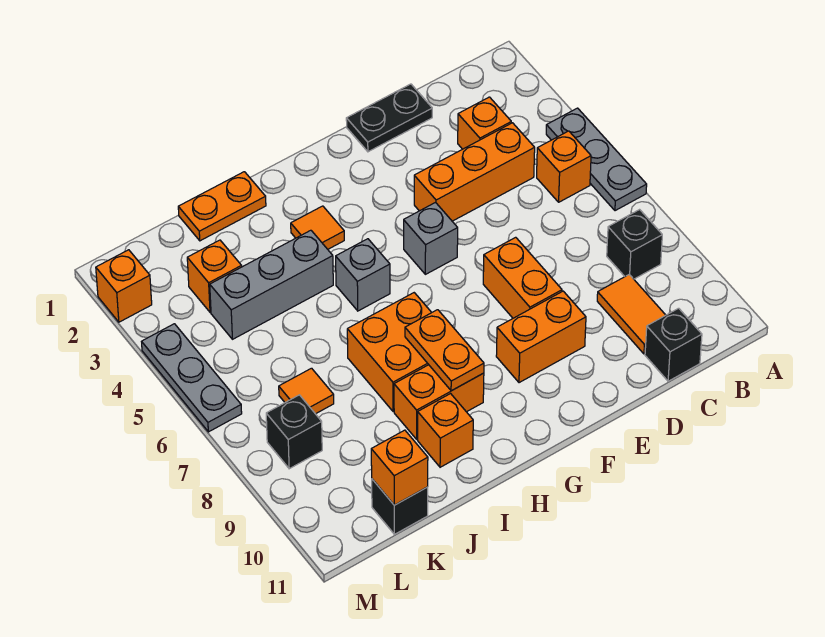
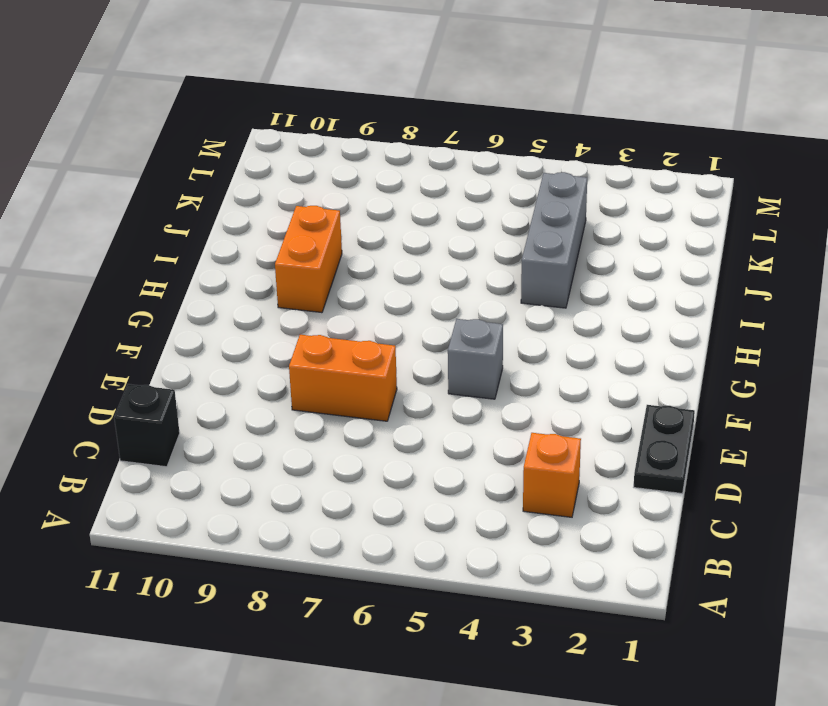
none -> grey 1x3 plate [546,108,647,211]
none -> orange 1x1 brick [537,131,591,202]
none -> black 1x1 brick [607,210,662,279]

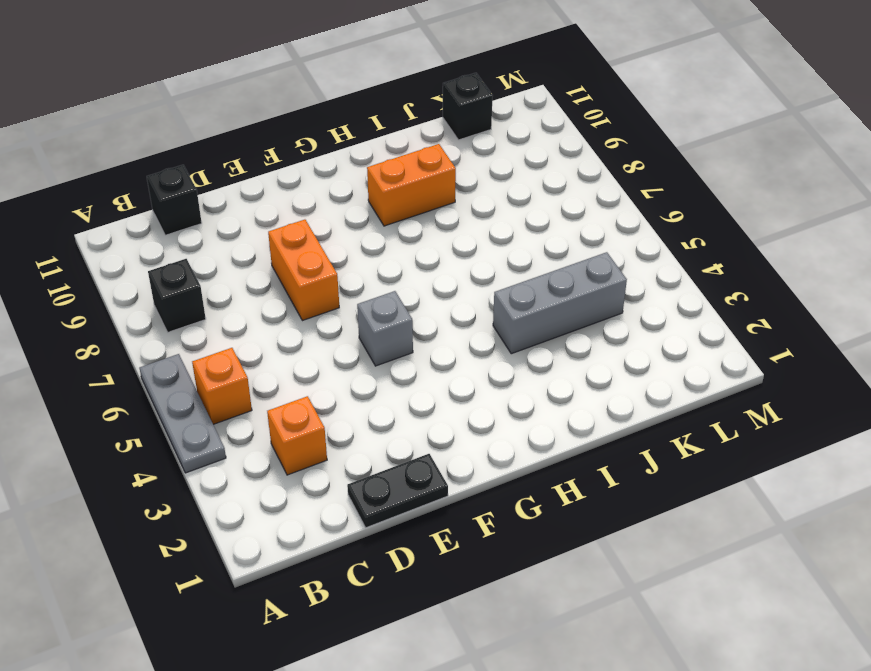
none -> orange 1x3 brick [414,123,535,221]
none -> orange 1x2 tile [597,274,665,354]
none -> orange 1x2 brick [496,291,586,383]

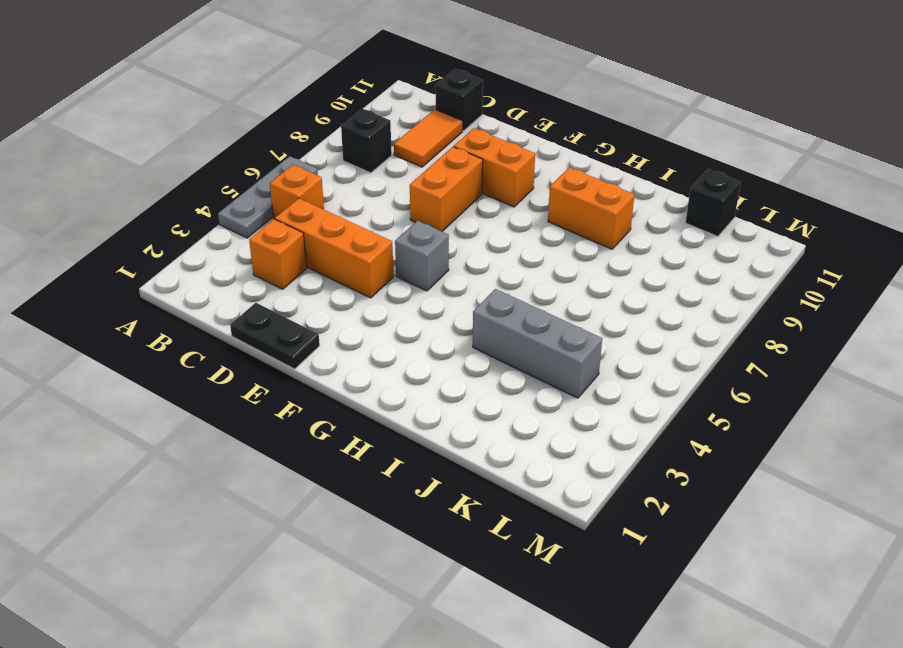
none -> orange 1x1 tile [291,206,344,249]
none -> grey 1x1 brick [336,239,390,311]
none -> orange 2x2 brick [347,293,432,412]

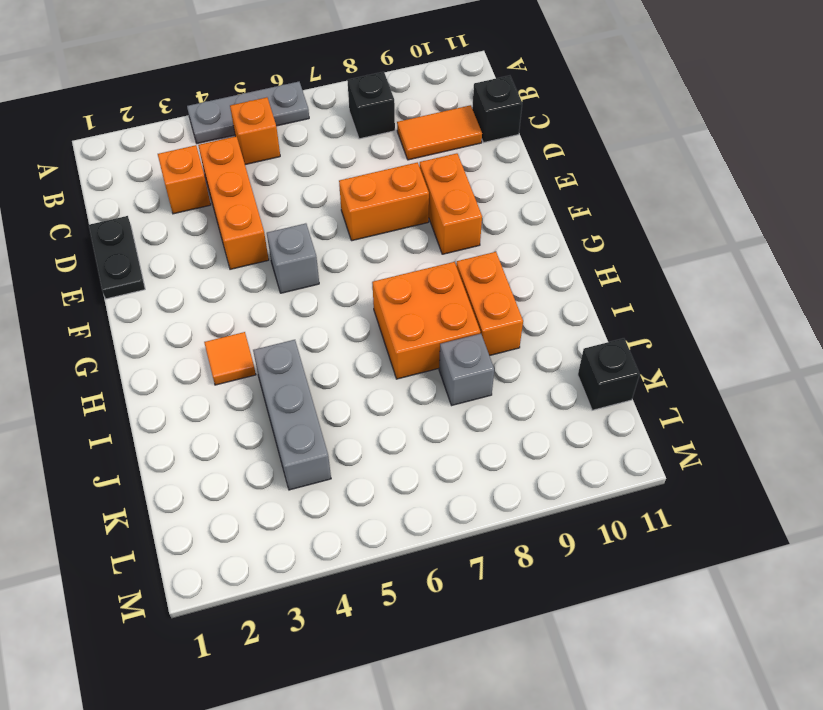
grey 1x1 brick [439,334,494,405] -> grey 1x1 brick moved to [336,239,390,311]
none -> orange 1x2 plate [178,172,266,241]
none -> orange 1x1 brick [418,394,473,467]
none -> orange 1x1 brick [187,240,242,312]

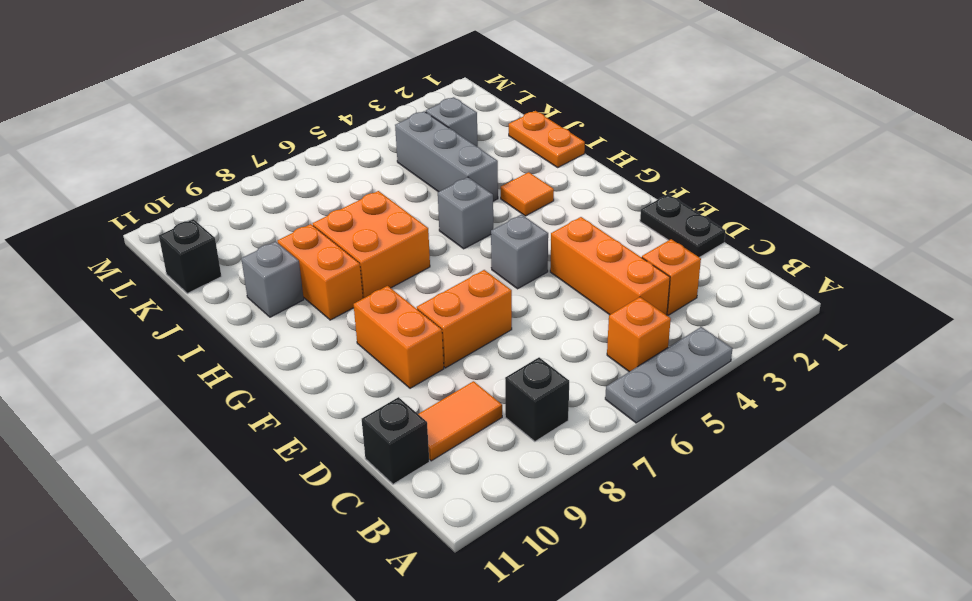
grey 1x1 brick [241,241,304,317] -> orange 1x1 brick [418,394,473,467]
grey 1x1 brick [426,97,478,147] -> orange 1x1 brick [187,240,242,312]
none -> orange 1x1 tile [279,368,334,414]
none -> black 1x1 brick [266,395,322,469]
none -> orange 1x1 brick [96,250,152,322]

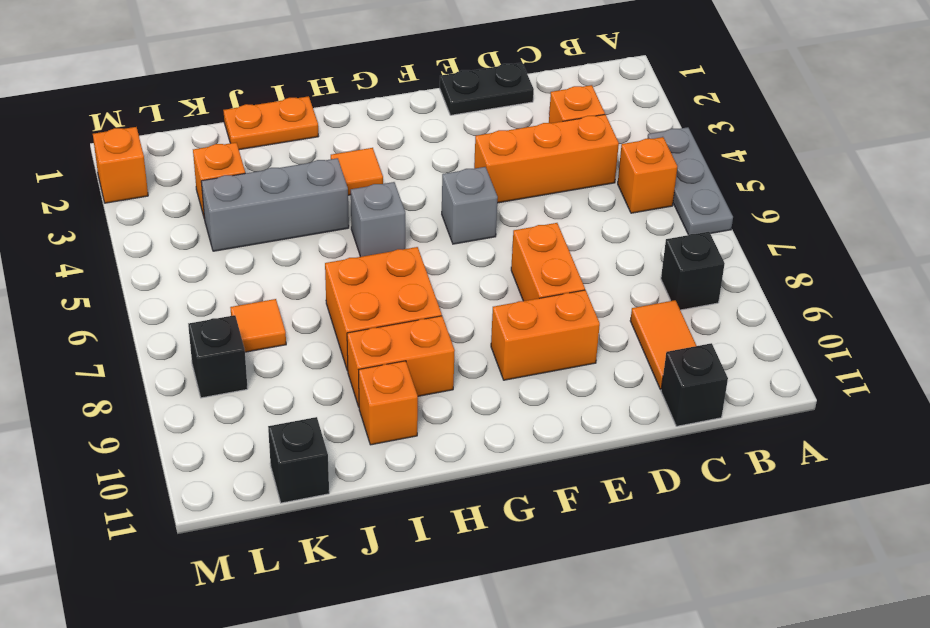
none -> grey 1x3 plate [142,324,242,432]
none -> orange 1x2 plate [405,310,484,391]
none -> orange 1x1 brick [371,430,428,505]

